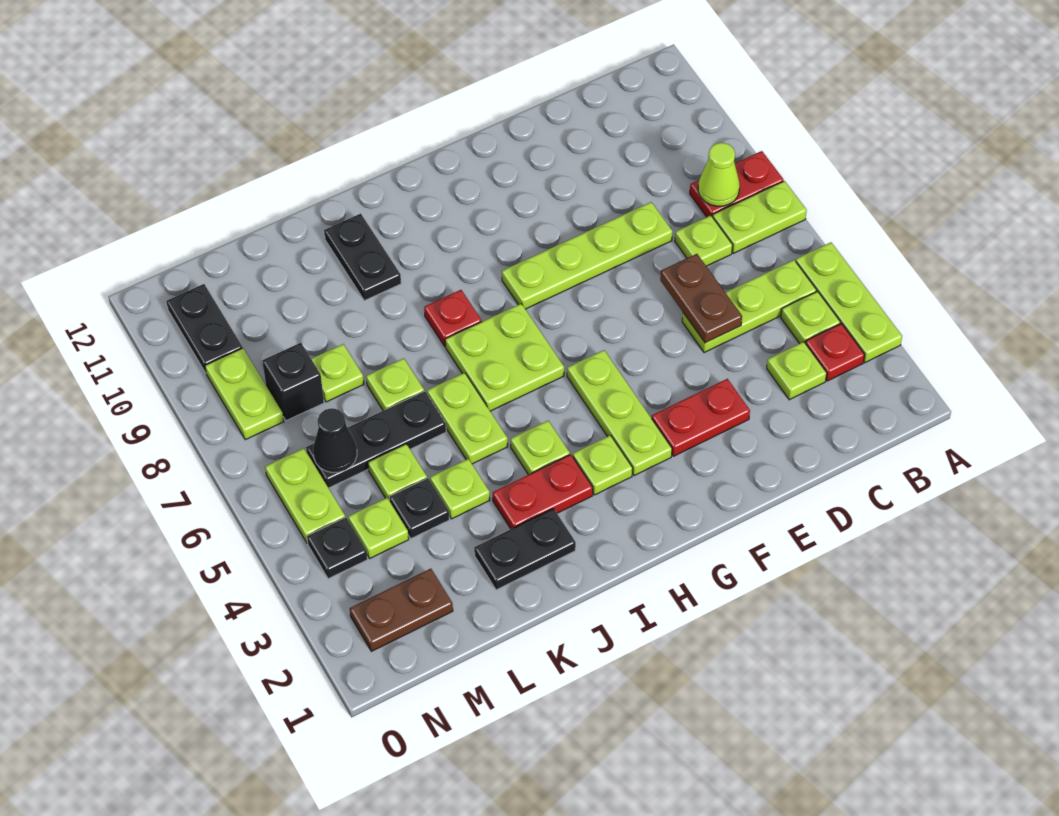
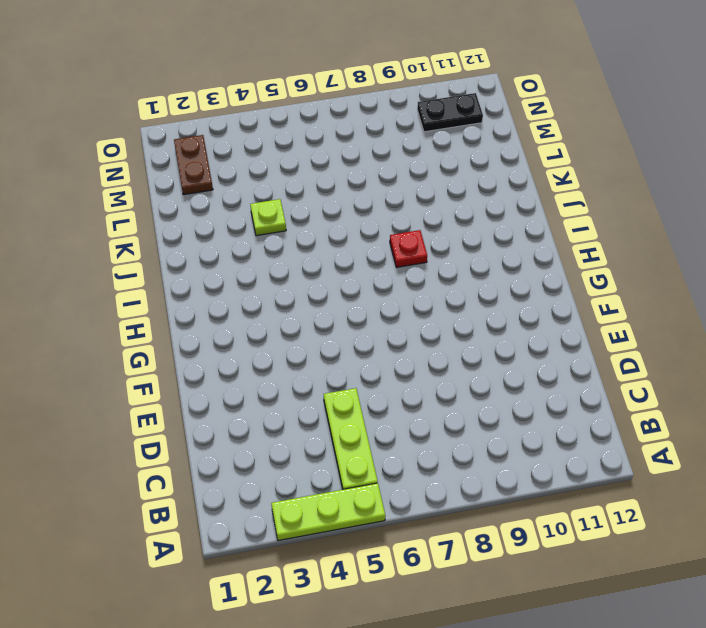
none -> lime 1x2 plate [713,181,807,253]
none -> red 1x2 plate [690,151,783,217]
none -> red 1x1 plate [805,324,865,381]
none -> lime 1x1 plate [781,291,840,344]

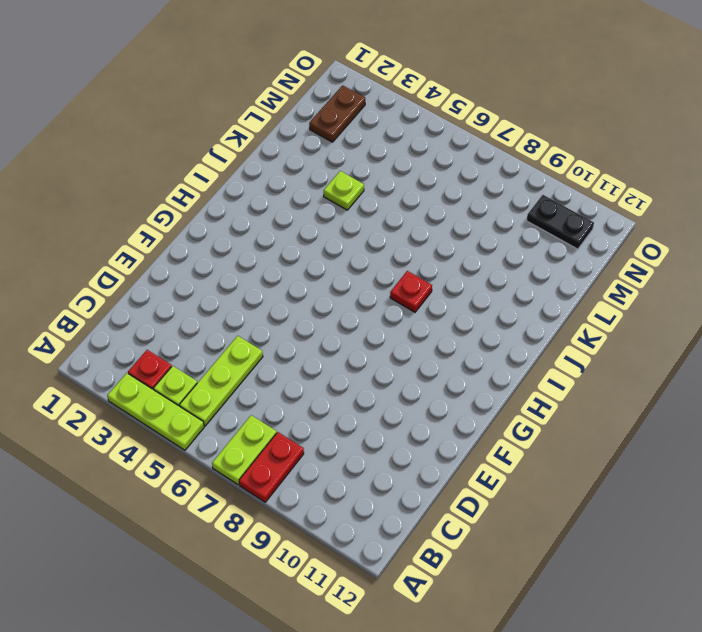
none -> lime 1x1 plate [767,342,827,400]
none -> lime 1x1 plate [675,215,733,266]
none -> lime 1x4 plate [502,202,673,309]
none -> red 1x2 plate [652,379,750,456]

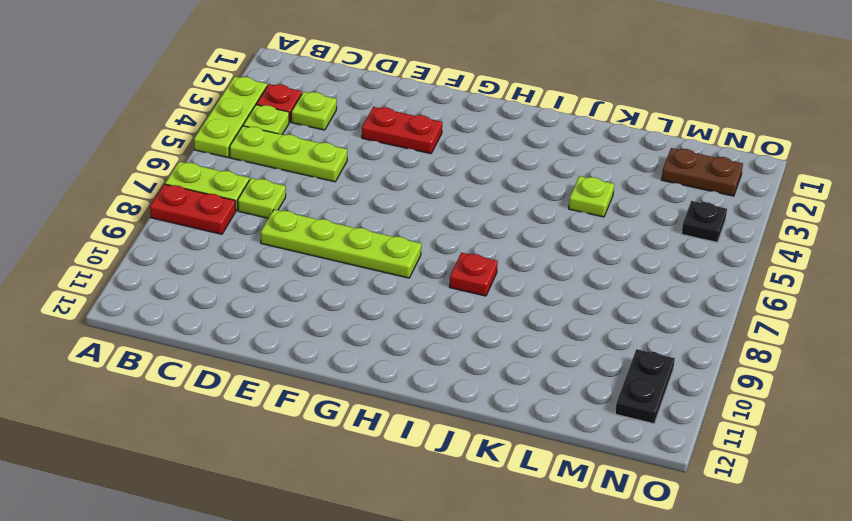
none -> lime 1x3 plate [567,350,672,476]
none -> lime 1x1 plate [573,435,633,495]
none -> lime 2x2 plate [445,304,564,411]
none -> red 1x2 plate [493,455,593,529]

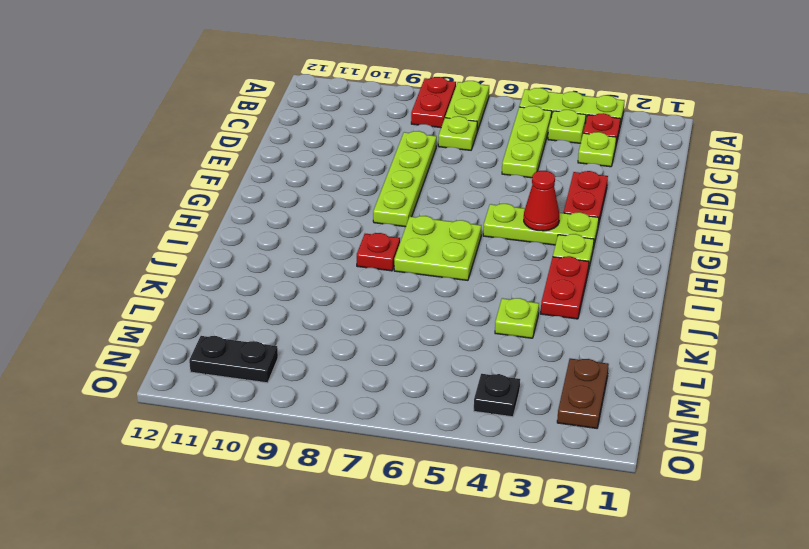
red 1x1 cone [524,171,559,231] -> none
none -> lime 1x1 plate [511,421,570,475]
none -> black 1x2 plate [474,509,576,590]
none -> lime 1x2 plate [427,373,508,464]
none -> black 1x2 plate [324,214,401,301]

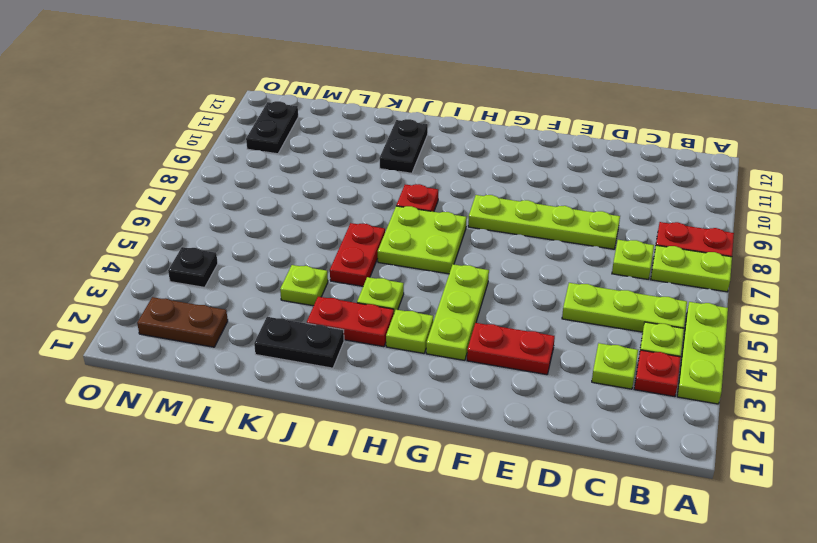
red 1x2 plate [330,223,385,286] -> lime 1x2 plate [427,373,508,464]
none -> black 1x3 plate [306,391,446,488]
none -> lime 1x1 plate [366,358,424,411]
none -> black 1x1 plate [389,478,449,538]
none -> lime 1x1 plate [368,444,427,501]

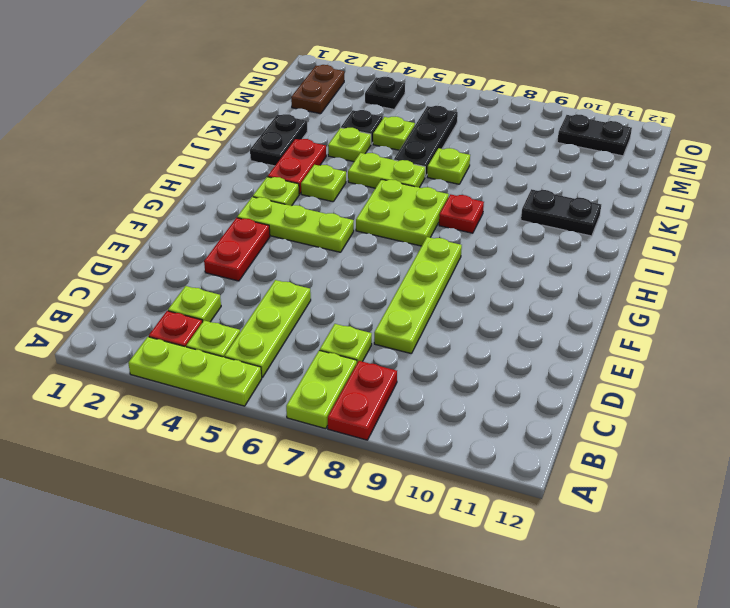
none -> lime 1x1 plate [312,344,364,402]
none -> lime 1x1 plate [348,498,409,558]
none -> black 1x1 brick [262,343,324,421]
none -> lime 1x2 plate [265,448,345,543]

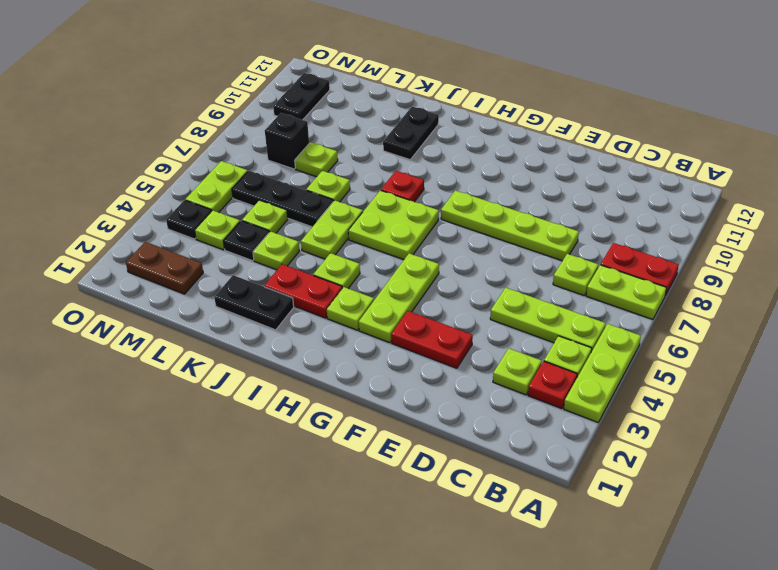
none -> lime 1x2 plate [205,348,284,440]
none -> lime 1x1 cone [698,143,740,206]
none -> brown 1x2 plate [660,254,742,343]
none -> black 1x1 cone [313,408,357,473]

